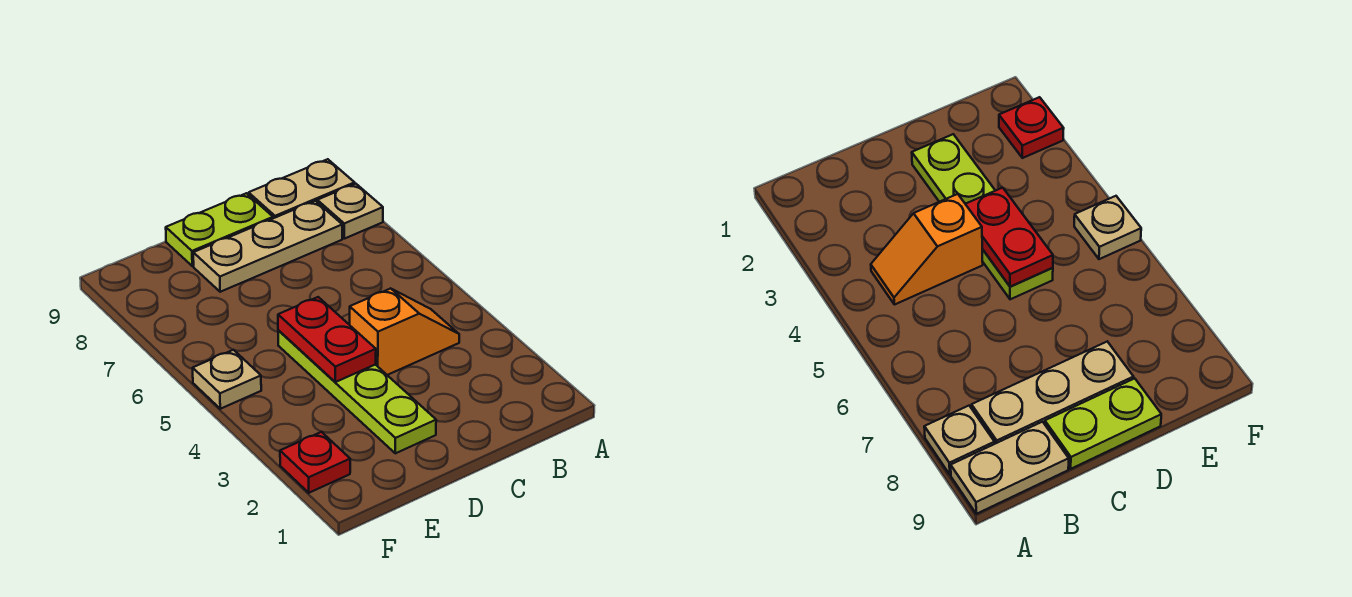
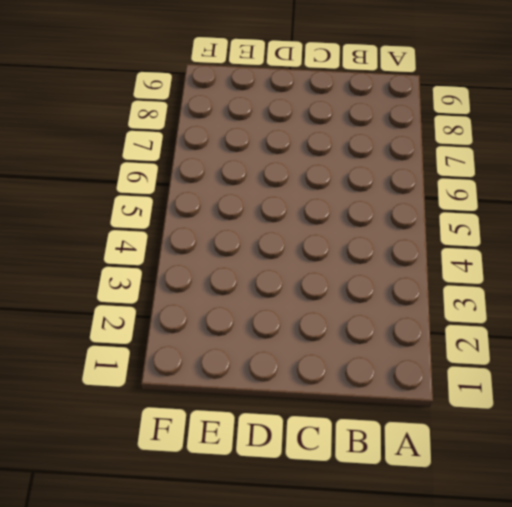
none -> tan 1x1 plate [317,184,383,239]
none -> tan 1x2 plate [249,159,355,218]

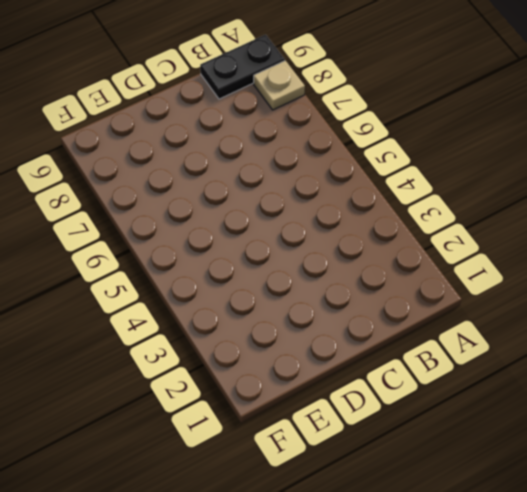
black 1x2 plate [200,35,285,99] -> tan 1x2 plate [249,159,355,218]
none -> orange 1x2 slope [350,288,459,375]
none -> tan 1x3 plate [193,201,342,292]

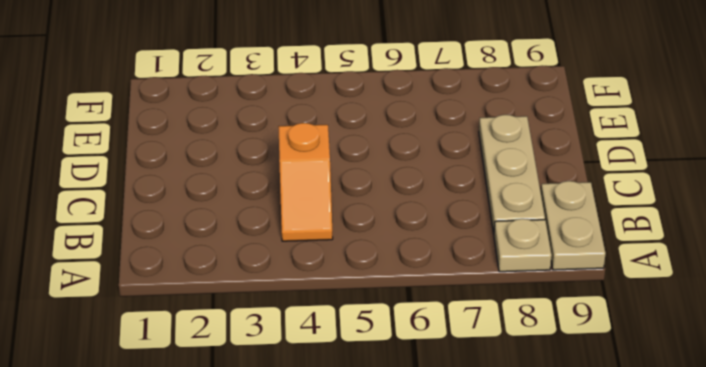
none -> lime 1x2 plate [166,193,273,266]
none -> lime 1x4 plate [278,330,436,453]

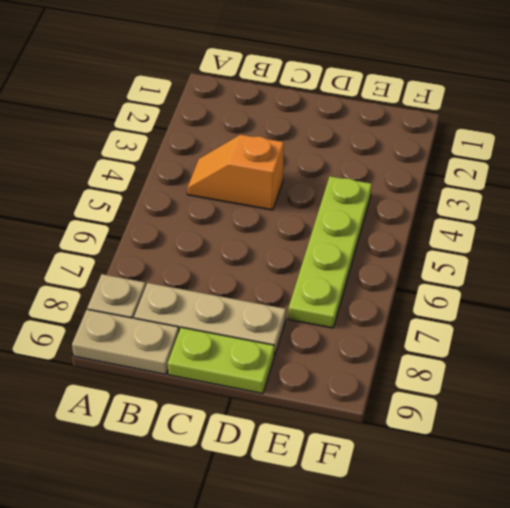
lime 1x4 plate [288,176,372,328] -> lime 1x4 plate moved to [278,330,436,453]
none -> red 1x1 plate [280,432,350,493]
none -> tan 1x1 plate [193,350,261,409]

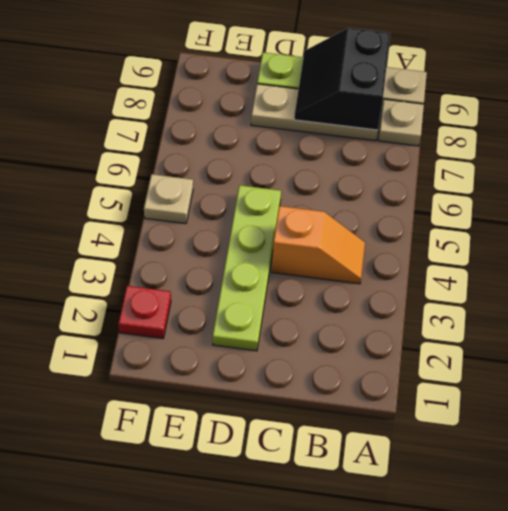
black 2x2 slope [294,28,390,130] -> none
none -> red 1x2 plate [278,297,376,382]

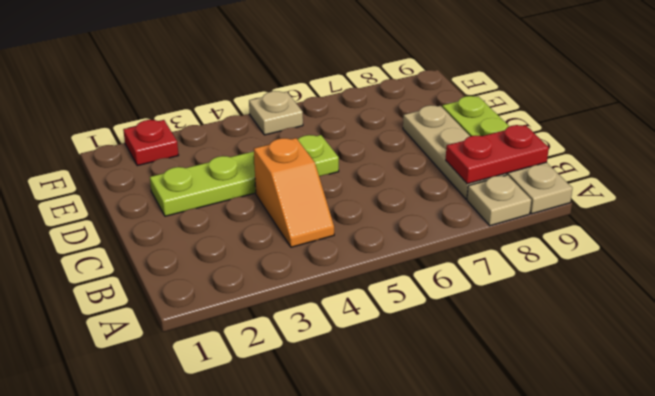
red 1x2 plate [446,125,549,184] -> red 1x2 plate moved to [278,297,376,382]

